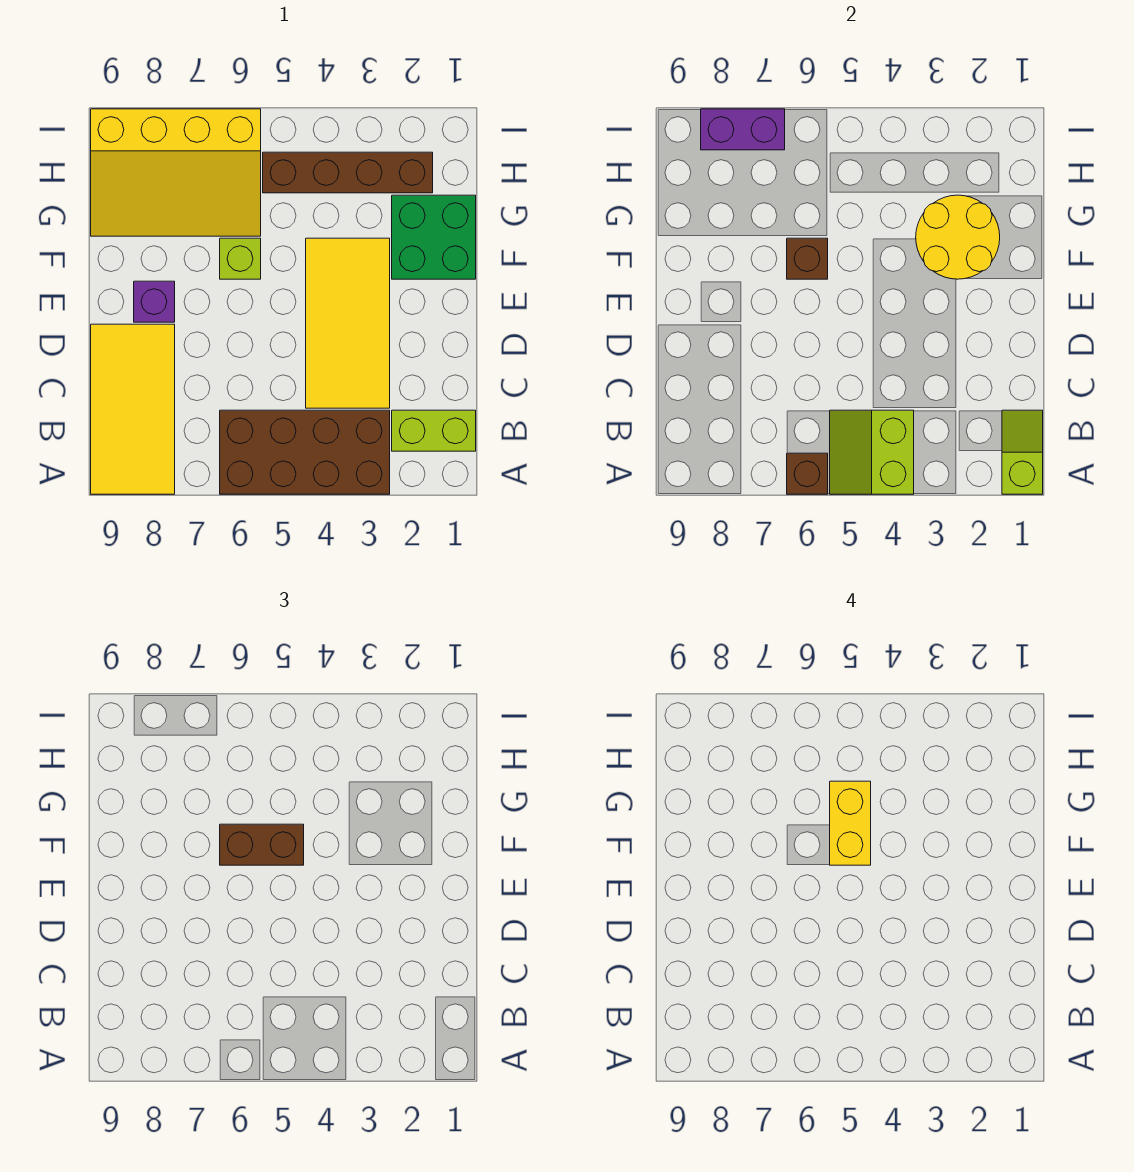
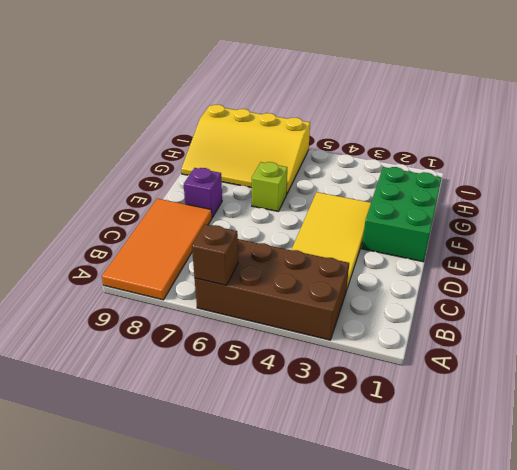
orange 2x4 tile [102,198,212,300] -> yellow 2x4 tile [91,324,175,494]
green 2x3 brick [362,167,442,262] -> green 2x2 brick [392,195,476,279]
none -> lime 1x2 brick [392,410,476,451]
none -> brown 1x4 brick [263,152,433,193]
none -> lime 1x2 slope [1002,410,1043,494]

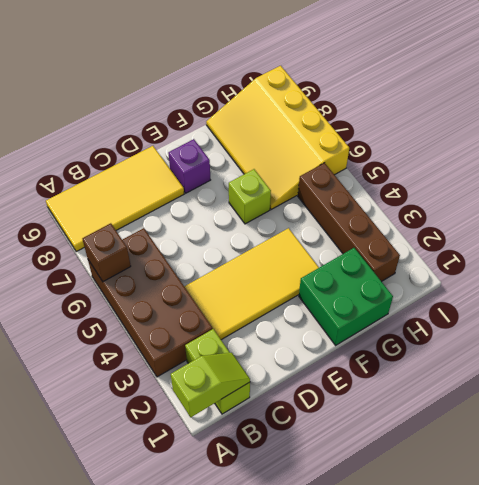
none -> lime 2x2 slope [830,410,914,494]
none -> yellow 2x2 round brick [916,195,1000,279]
none -> brown 1x1 brick [787,238,828,279]

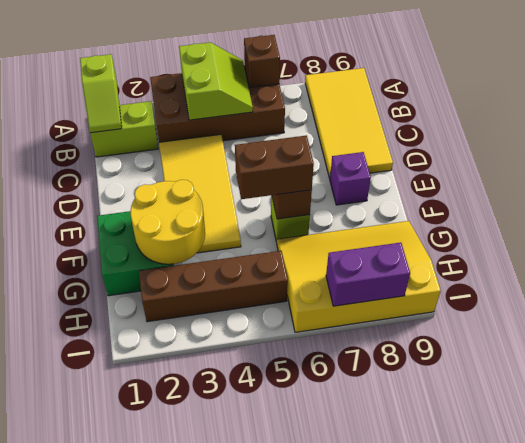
none -> yellow 1x2 brick [830,781,871,865]

